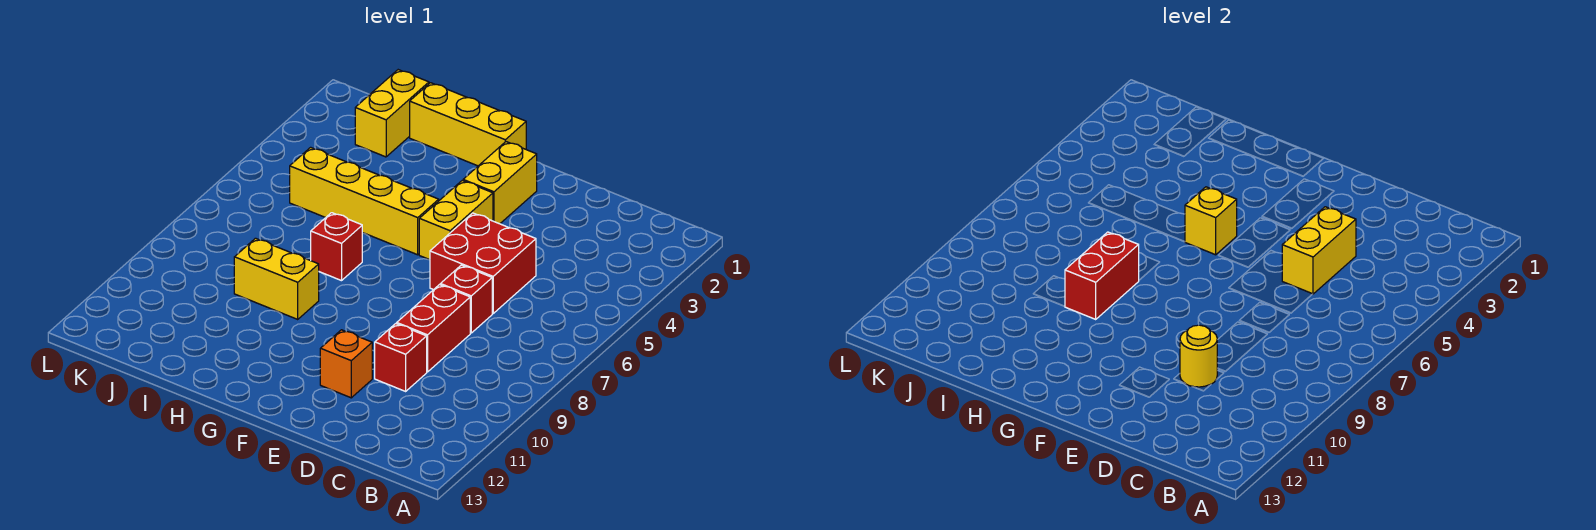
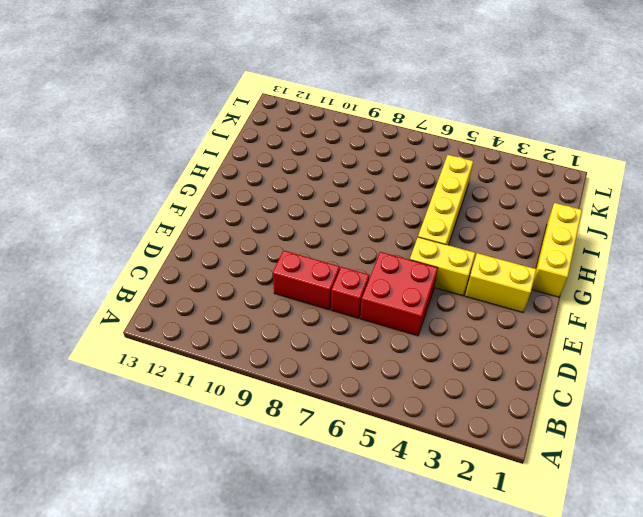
none -> red 1x1 brick [375,324,427,391]
none -> orange 1x1 brick [320,330,372,398]
none -> red 1x1 brick [311,213,362,281]

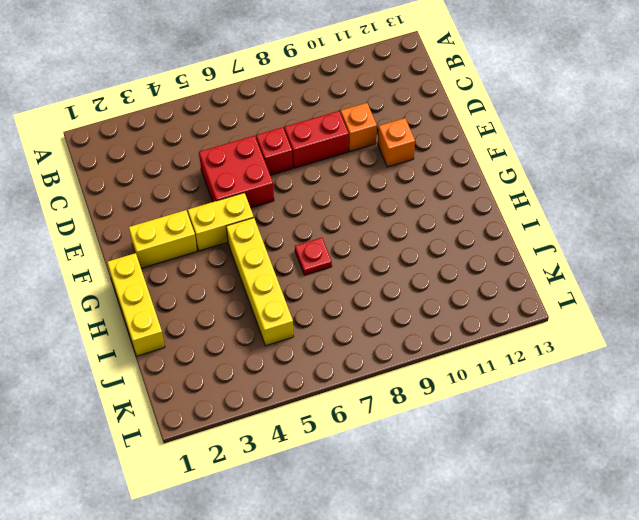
orange 1x1 brick [341,103,377,151] -> red 1x1 brick [375,324,427,391]
red 1x1 plate [295,238,332,275] -> red 1x1 brick [311,213,362,281]
none -> yellow 1x2 brick [234,238,319,319]
none -> yellow 1x2 brick [355,70,429,157]
none -> yellow 1x2 brick [1282,207,1356,294]

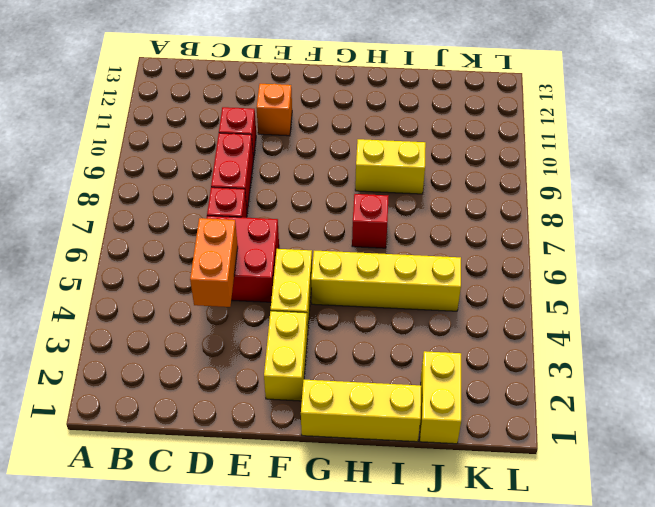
orange 1x2 brick [190,218,238,307] -> yellow 1x2 brick [1282,207,1356,294]
none -> yellow 1x1 round brick [1180,325,1217,387]
none -> yellow 1x1 brick [1185,187,1237,255]
none -> red 1x2 brick [1065,232,1139,319]

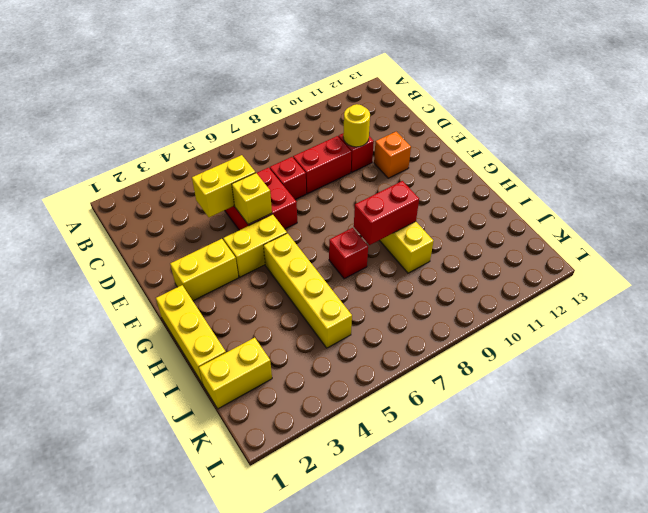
yellow 1x1 brick [232,173,272,225] -> yellow 1x1 brick moved to [1185,187,1237,255]

